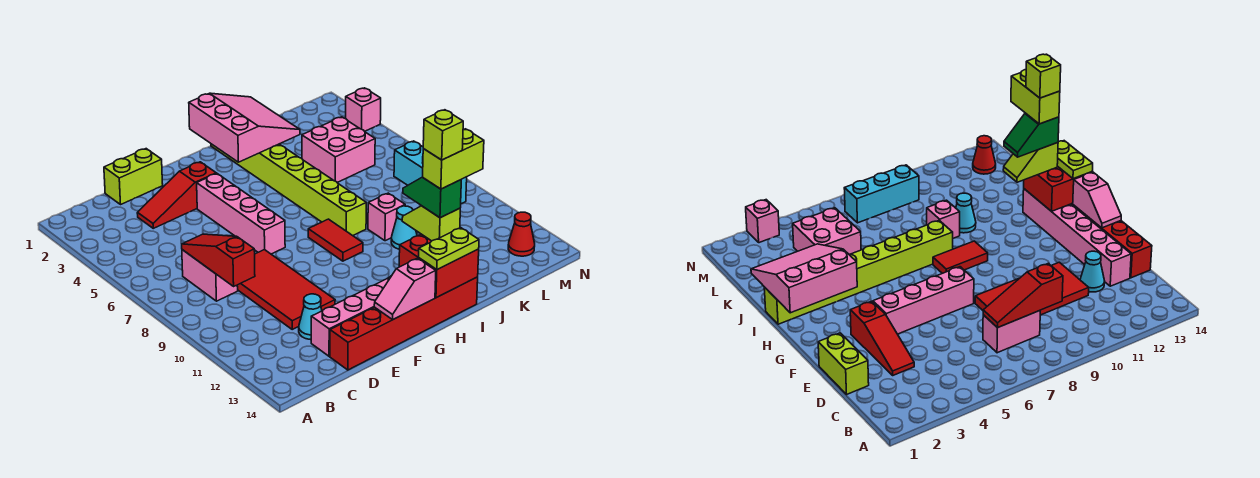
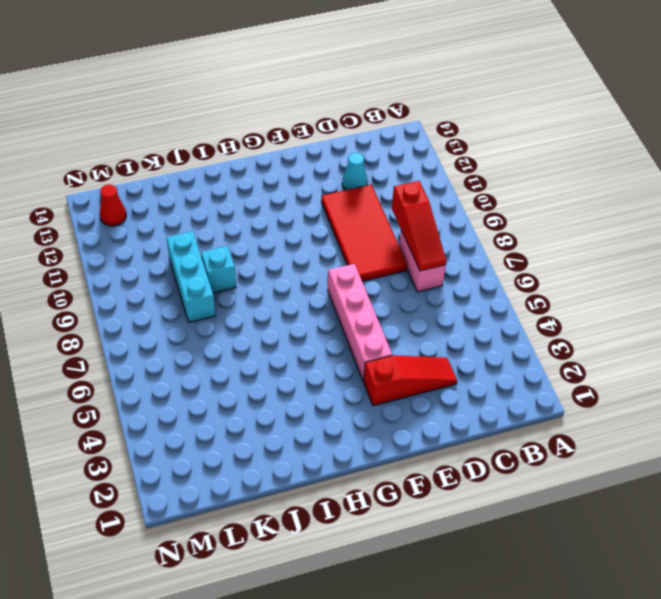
cyan 1x1 brick [201,246,236,293] -> pink 1x1 brick [368,193,405,241]
cyan 1x3 brick [167,231,215,322] -> cyan 1x3 brick moved to [394,141,467,204]
none -> lime 1x2 brick [104,149,163,204]
none -> pink 1x6 brick [311,276,391,356]
none -> red 1x6 brick [330,277,478,370]

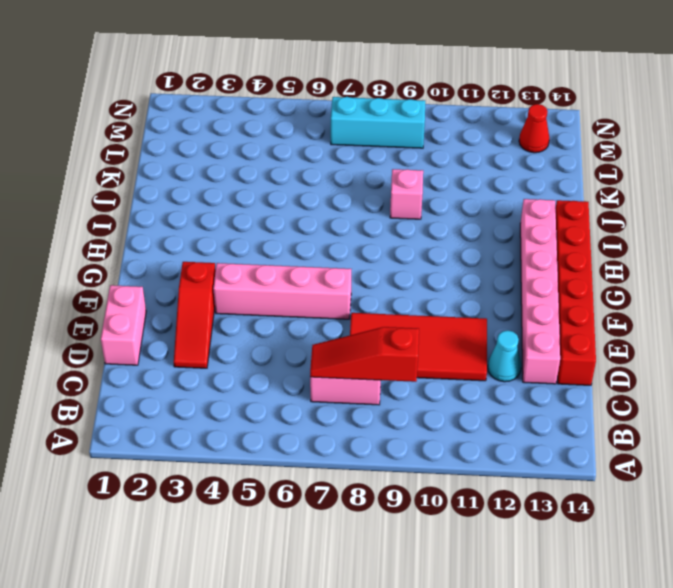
pink 1x2 brick [101,285,146,365] -> lime 1x2 brick [104,149,163,204]
none -> red 1x2 tile [308,219,363,261]
none -> lime 1x8 brick [211,144,366,236]
none -> cyan 1x1 cone [391,206,417,249]

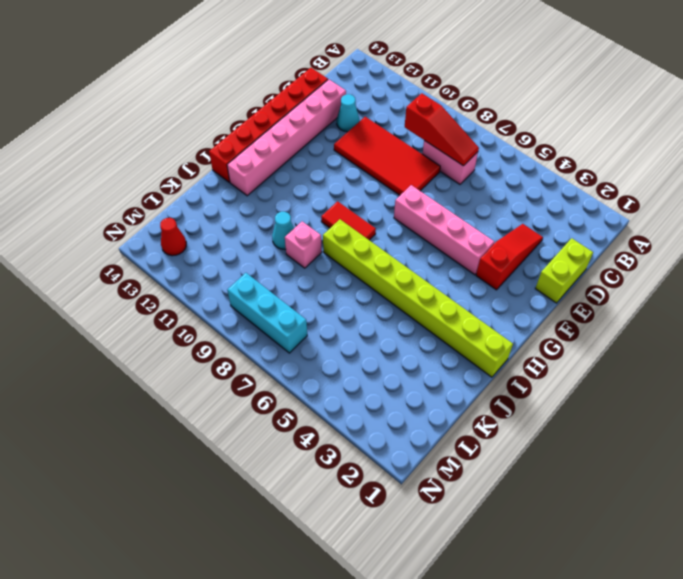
none -> pink 2x2 brick [302,117,375,182]
none -> pink 1x1 brick [346,88,381,131]
none -> pink 1x2 slope [374,258,436,320]

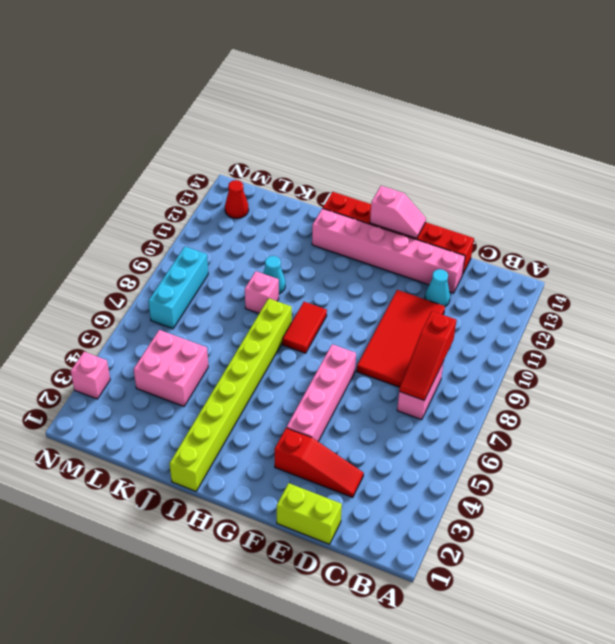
none -> pink 3x3 slope [189,93,300,162]
none -> red 2x2 brick [399,234,479,298]
none -> lime 1x2 plate [419,228,479,270]

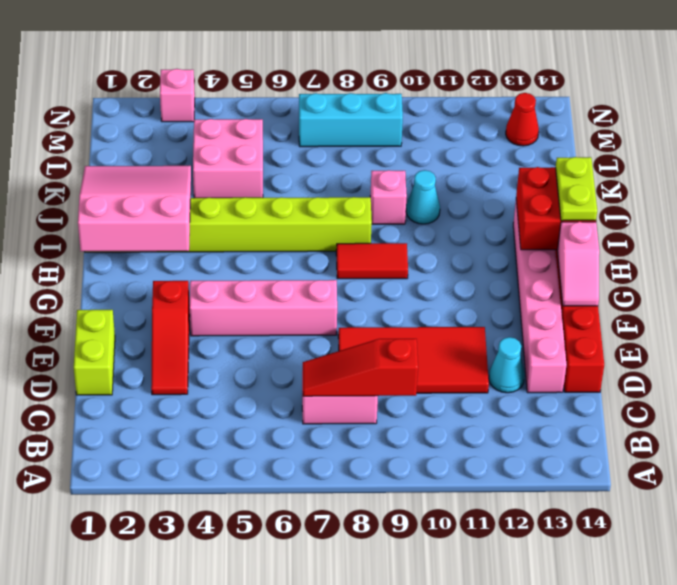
none -> lime 1x2 slope [402,206,460,241]
none -> green 1x2 slope [403,177,461,218]
none -> lime 1x2 brick [423,129,484,189]

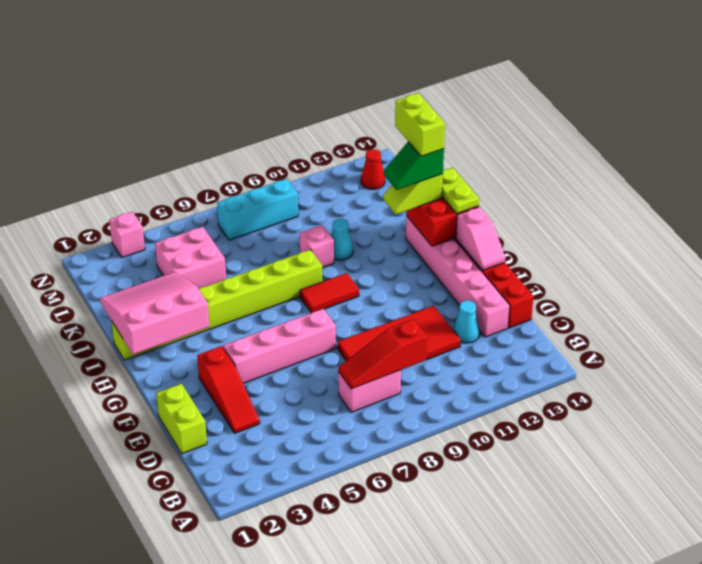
none -> lime 1x1 brick [423,110,463,160]

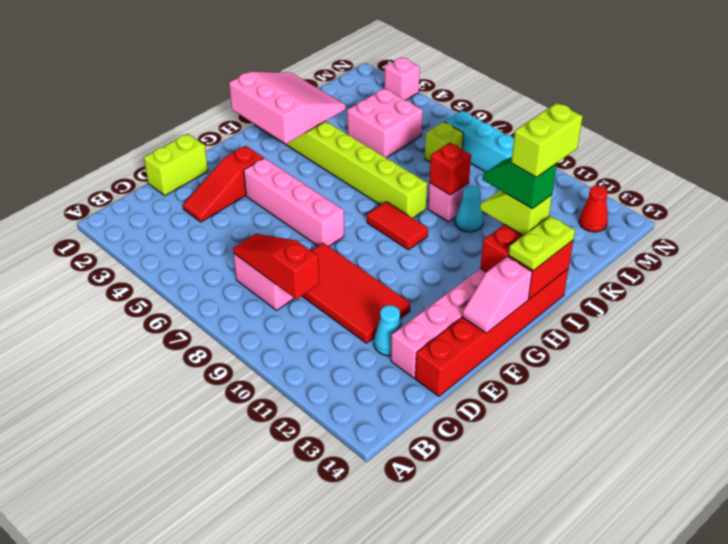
red 1x1 brick [429,143,471,195] -> none
lime 1x1 brick [425,122,464,162] -> lime 1x1 brick moved to [423,110,463,160]

